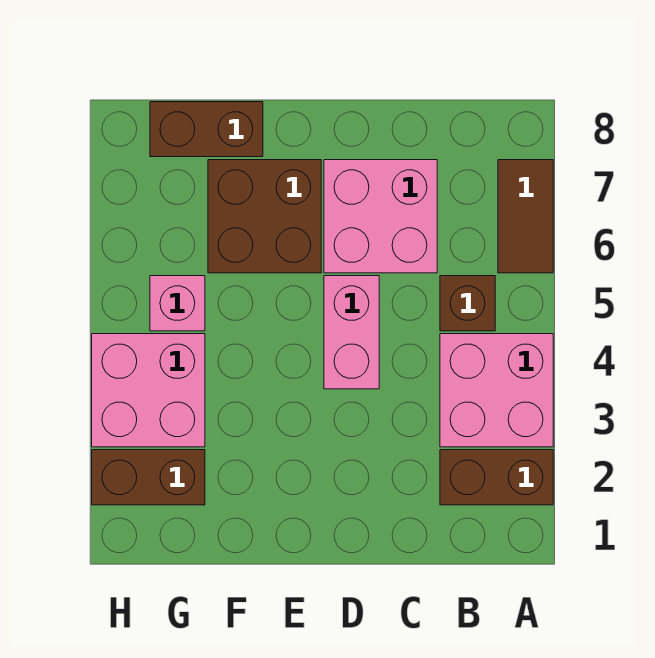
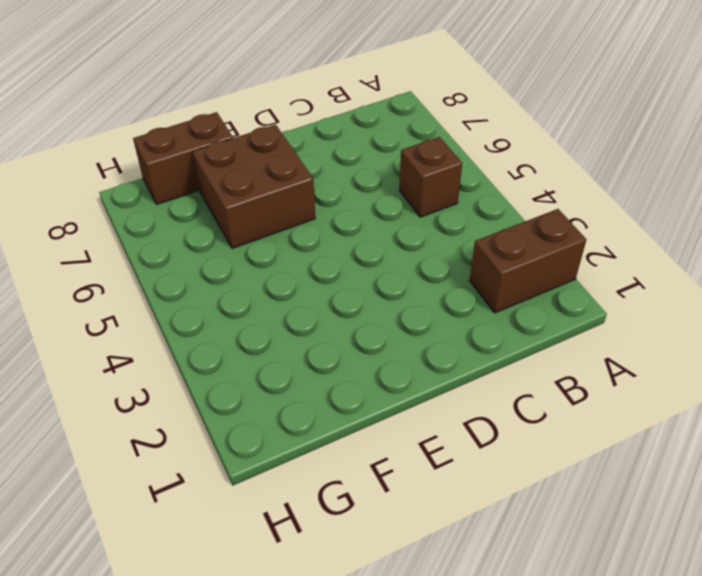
none -> pink 2x2 brick [440,334,553,447]
none -> brown 1x2 tile [498,160,553,273]

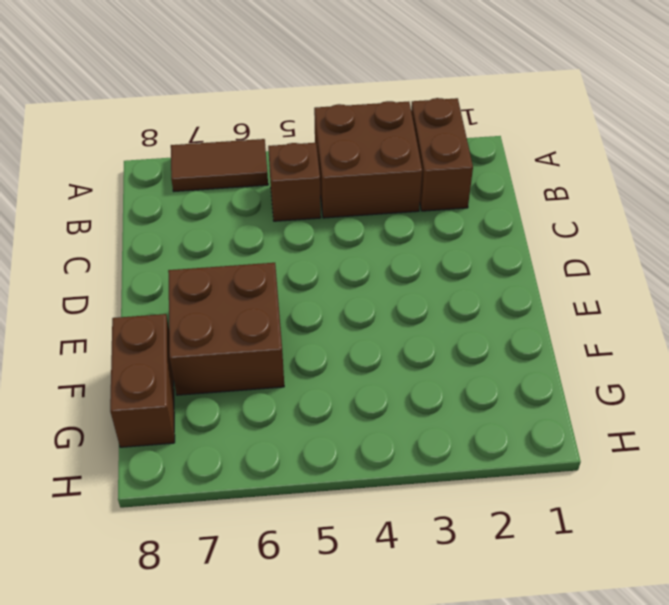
brown 2x2 brick [314,101,422,218] -> pink 2x2 brick [440,334,553,447]
none -> pink 2x2 brick [324,160,437,273]
none -> pink 1x2 brick [324,276,379,389]

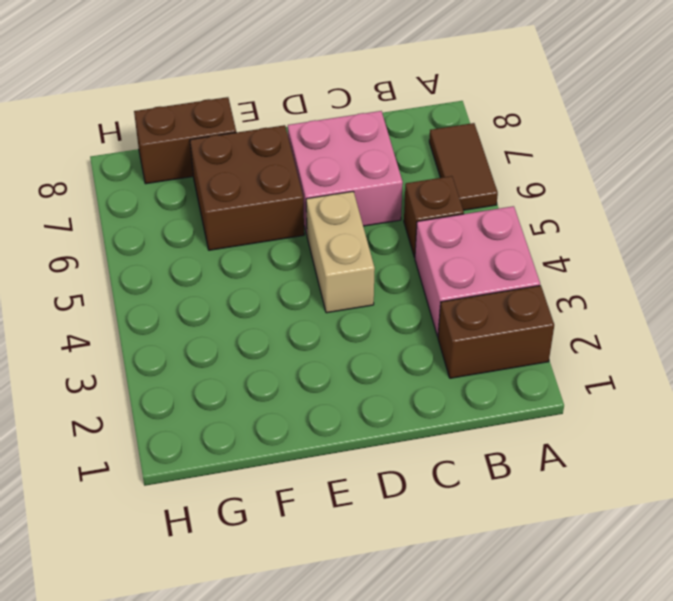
tan 1x2 brick [306,192,375,313] -> pink 1x2 brick [324,276,379,389]
none -> brown 1x2 brick [92,450,205,505]
none -> pink 2x2 brick [92,334,205,447]

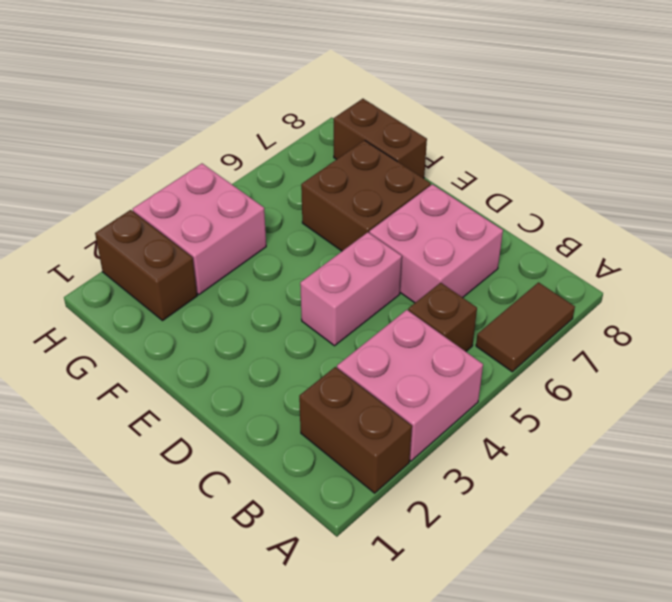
none -> pink 1x1 brick [150,276,205,331]

